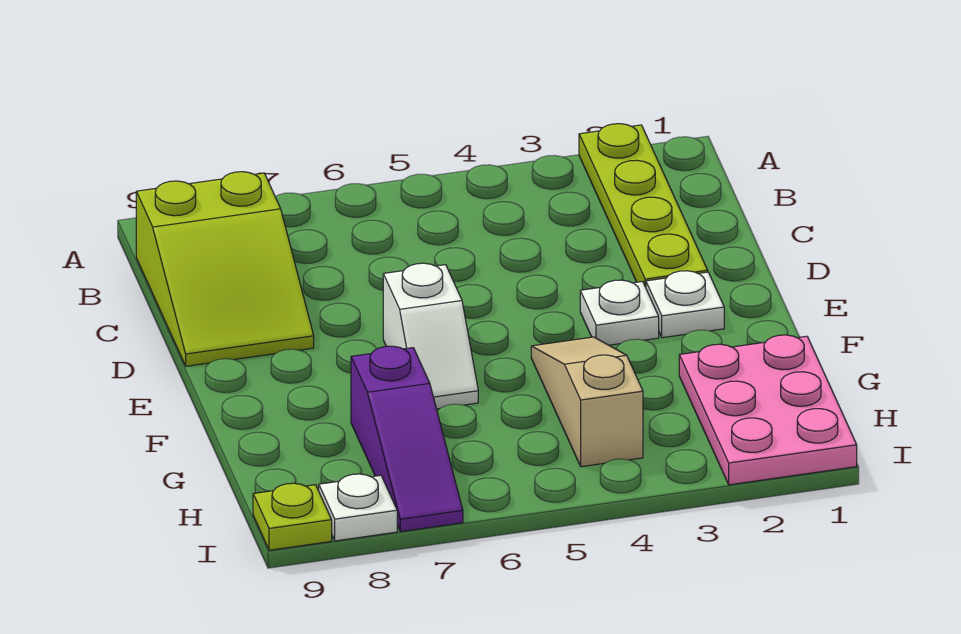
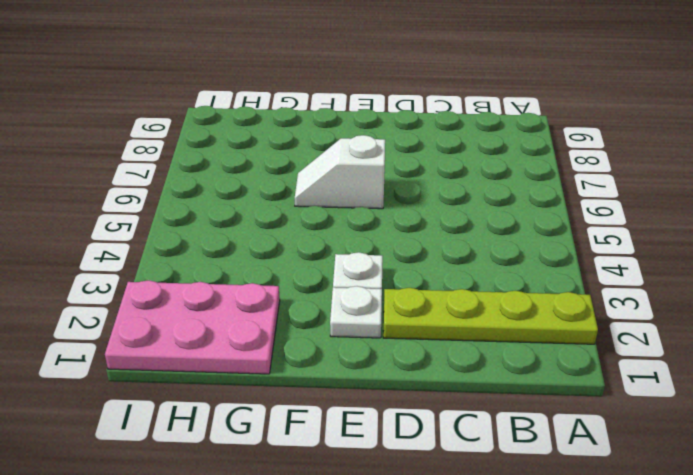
none -> lime 2x3 slope [136,172,314,366]
none -> tan 1x3 slope [531,337,643,467]

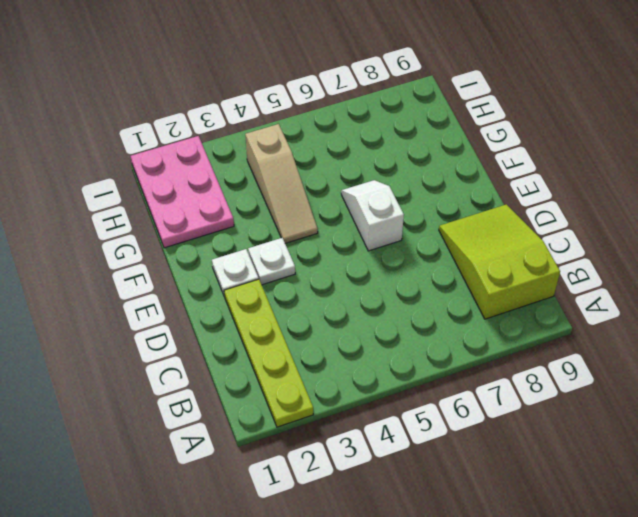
none -> purple 1x3 slope [351,346,463,532]
none -> white 1x1 plate [319,474,397,541]

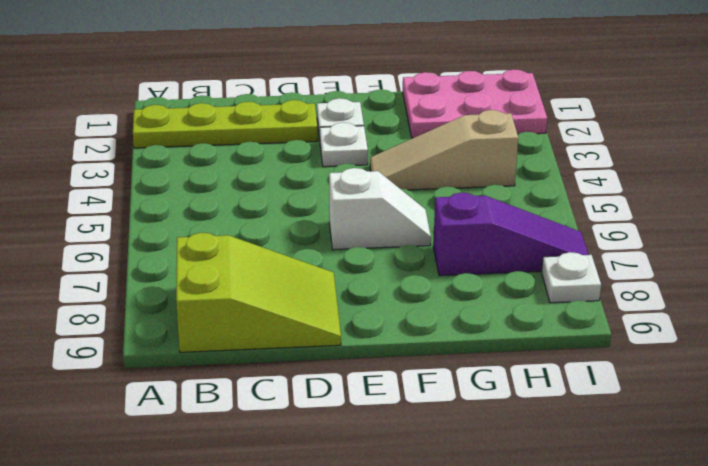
none -> lime 1x1 plate [253,483,332,550]

